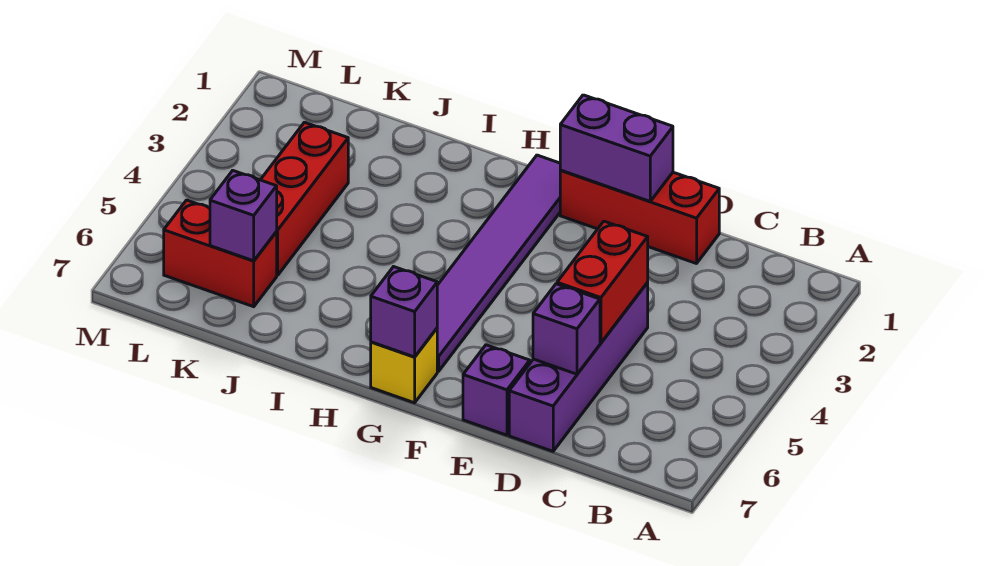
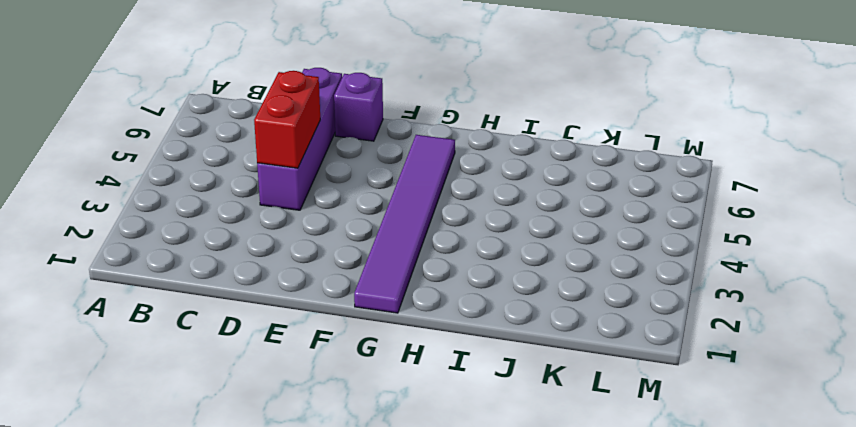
none -> red 1x3 brick [560,170,719,264]
none -> yellow 1x1 brick [371,328,437,403]
none -> red 1x3 brick [261,122,348,275]

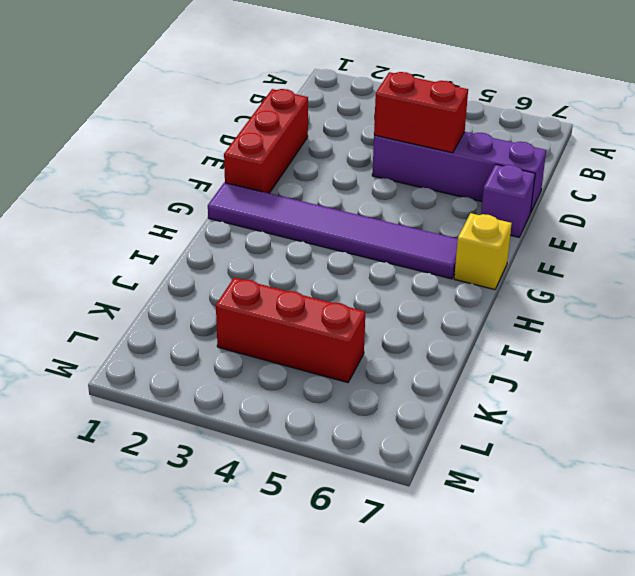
none -> red 1x2 brick [164,200,277,307]
none -> purple 1x1 brick [533,284,600,374]
none -> purple 1x2 brick [560,95,673,201]

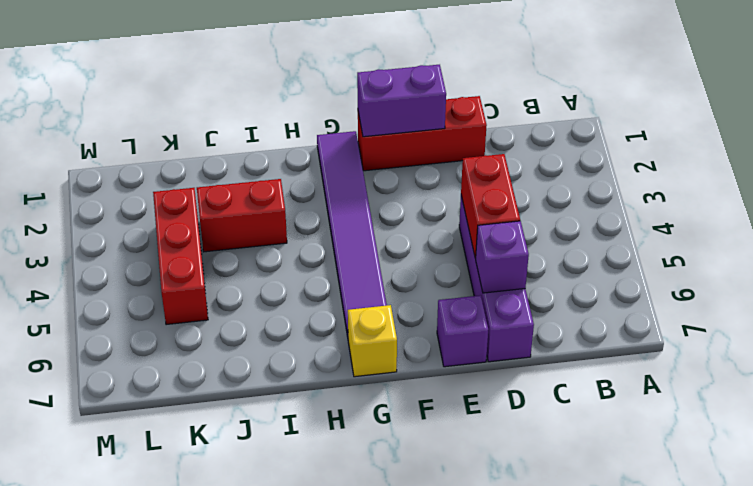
red 1x2 brick [197,179,287,252] -> red 1x2 brick moved to [164,200,277,307]
none -> purple 1x1 brick [371,267,437,357]
none -> purple 1x1 brick [210,171,277,261]

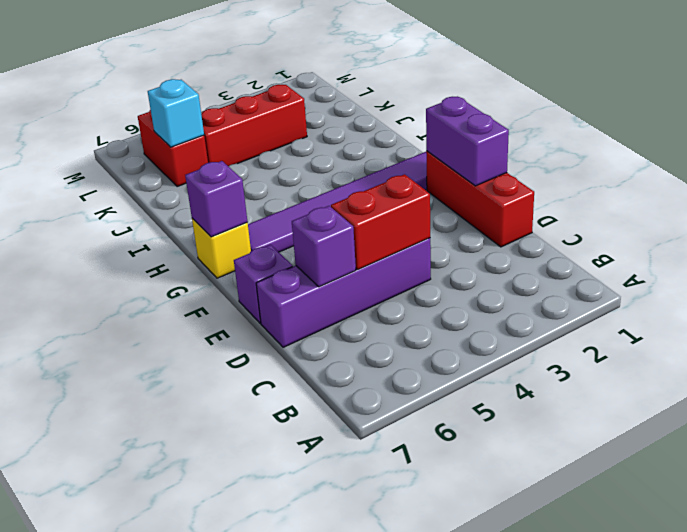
cyan 1x1 brick [148,79,204,147] -> purple 1x1 brick [210,171,277,261]

